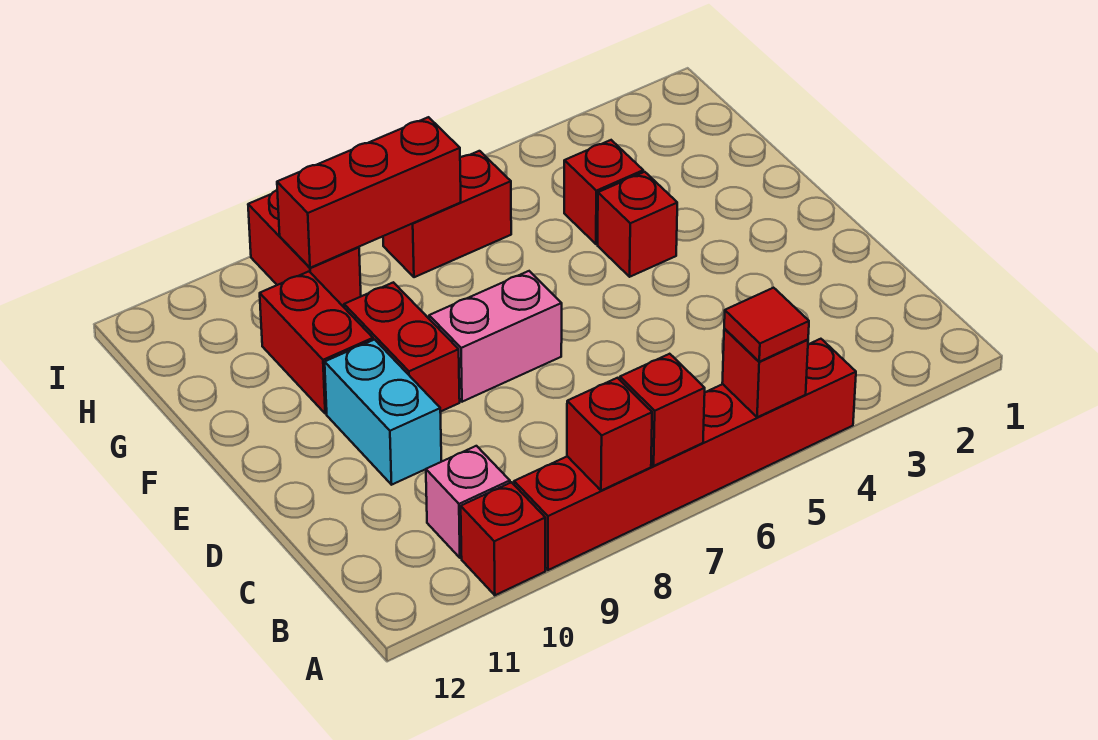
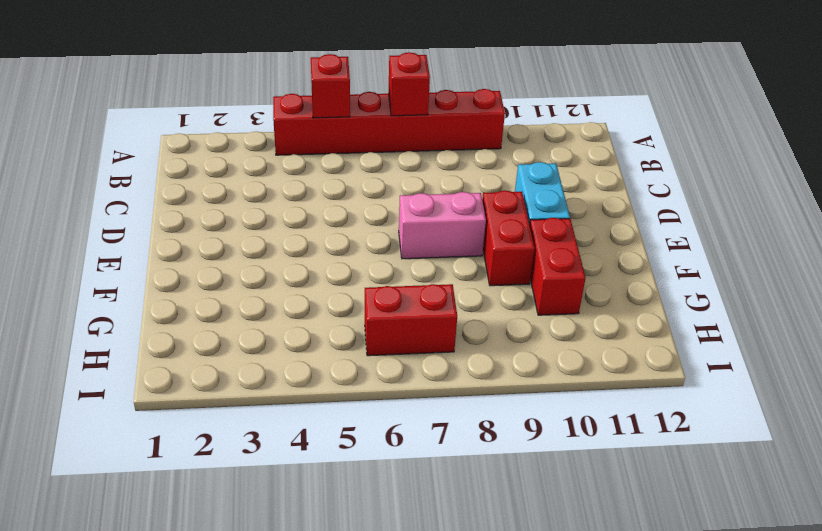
none -> red 1x1 brick [461,482,545,595]
none -> pink 1x1 brick [426,446,510,558]
none -> red 1x1 brick [598,172,677,277]

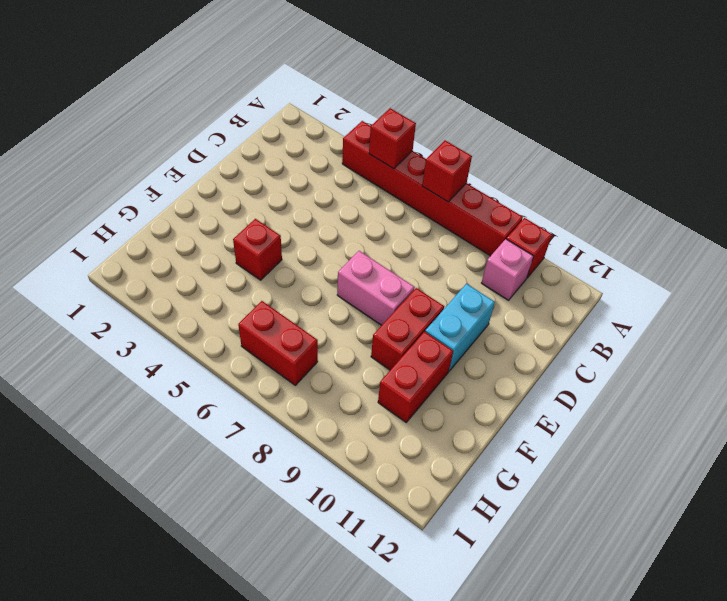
none -> red 1x1 brick [564,140,643,244]
none -> red 1x2 brick [248,190,361,307]
none -> red 1x1 brick [567,378,652,491]

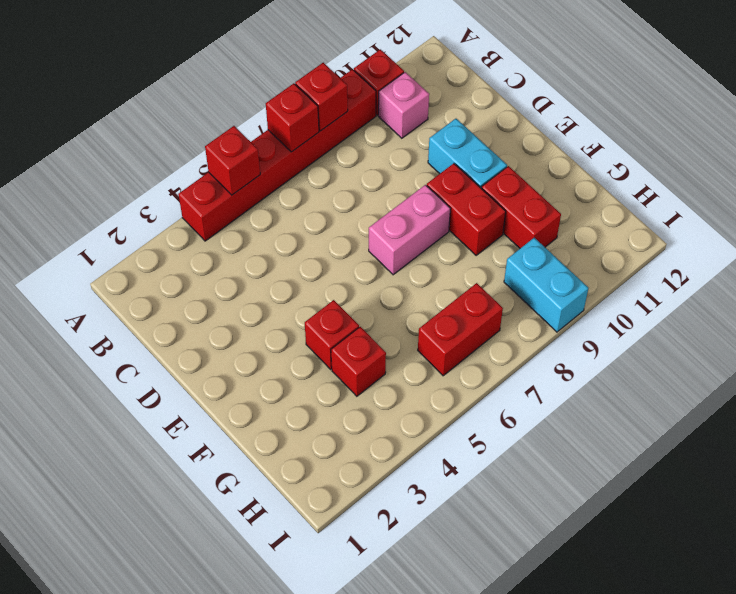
cyan 1x2 brick [504,238,588,332] -> red 1x2 brick [248,190,361,307]
none -> red 1x3 brick [277,117,461,268]
none -> red 1x1 tile [724,288,809,362]

